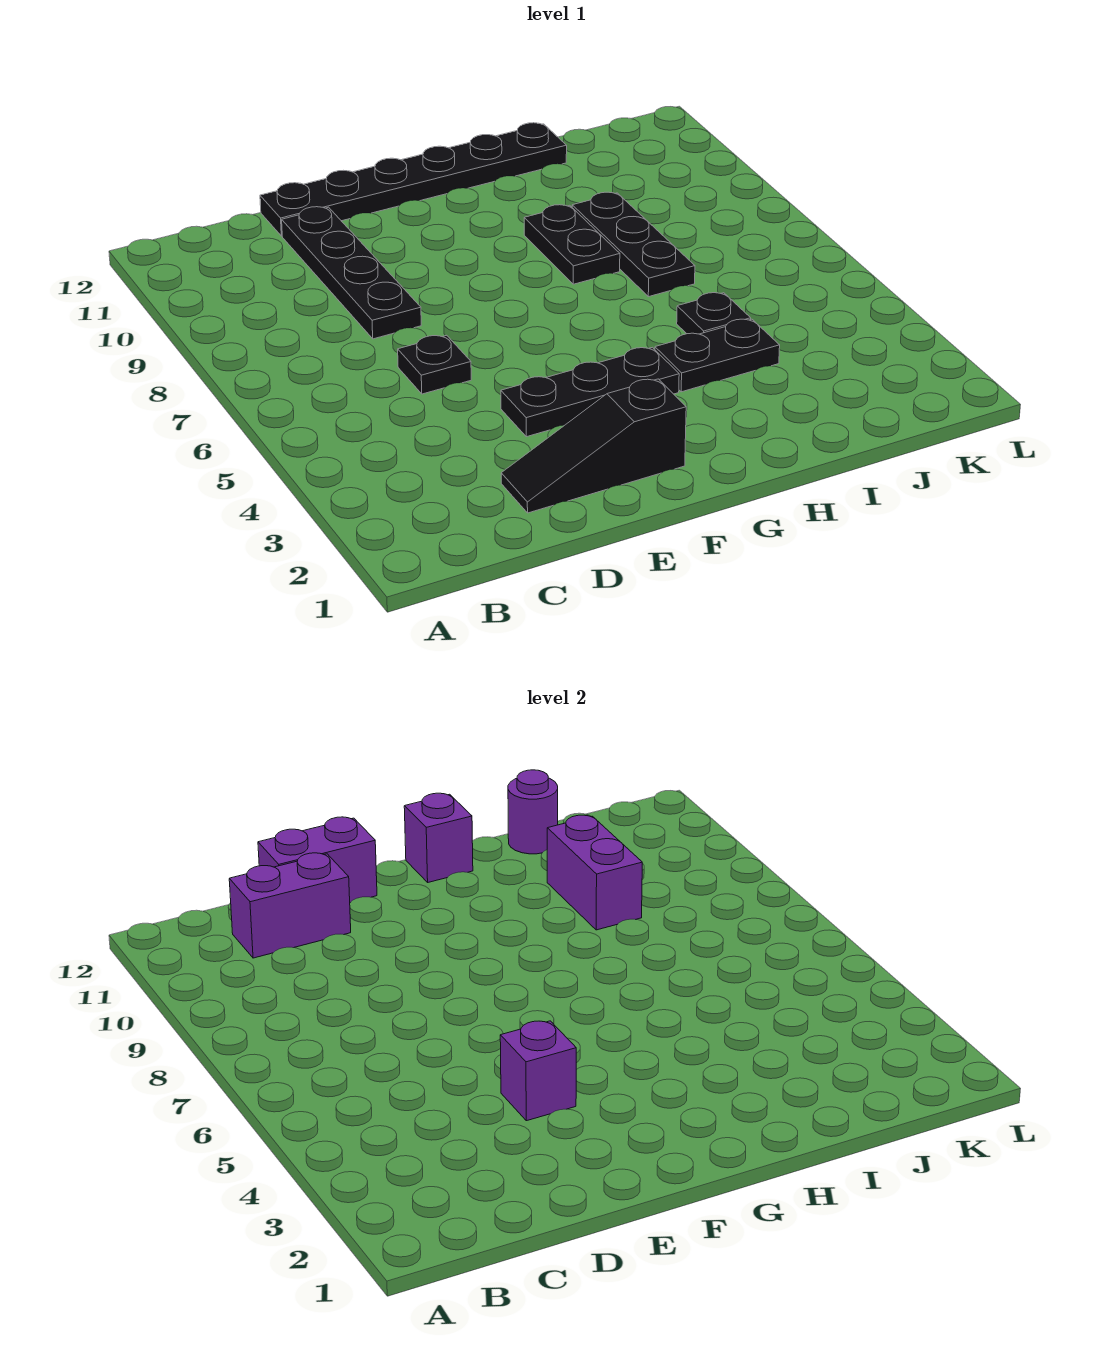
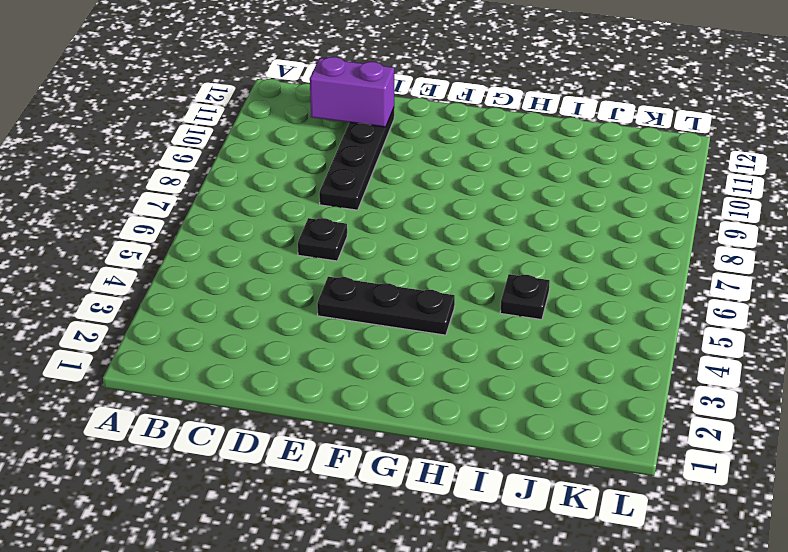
none -> black 1x3 slope [501,379,686,513]
none -> black 1x6 plate [260,123,567,236]
none -> black 1x2 plate [655,319,780,392]

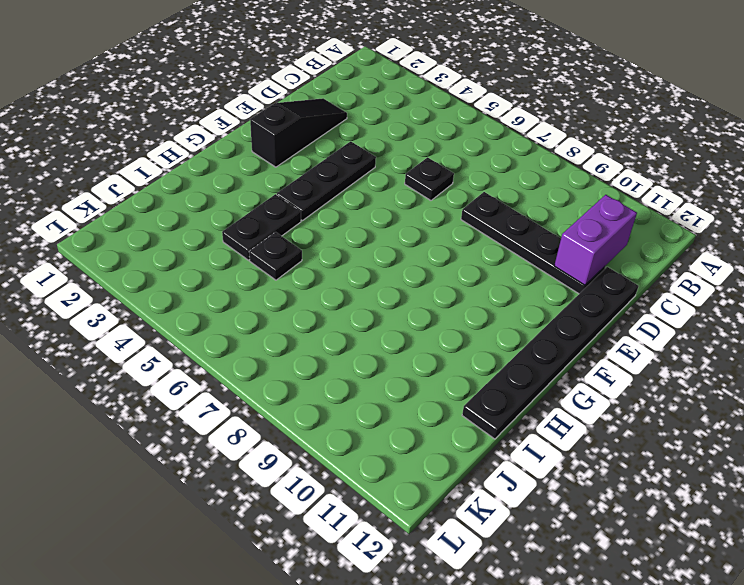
none -> black 1x2 plate [524,205,620,284]
none -> black 1x3 plate [572,192,695,297]
none -> purple 1x2 brick [258,817,377,903]

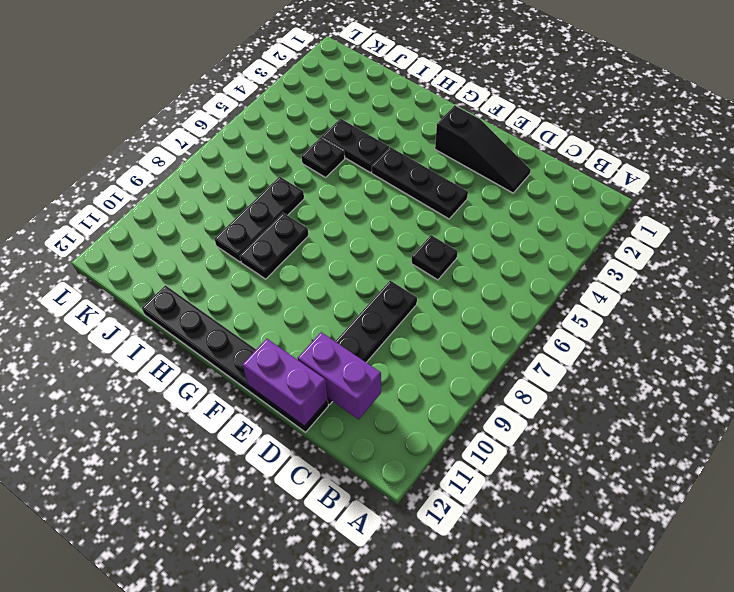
none -> purple 1x1 brick [500,1021,576,1121]
none -> purple 1x1 brick [404,793,473,882]
none -> purple 1x2 brick [547,815,642,930]

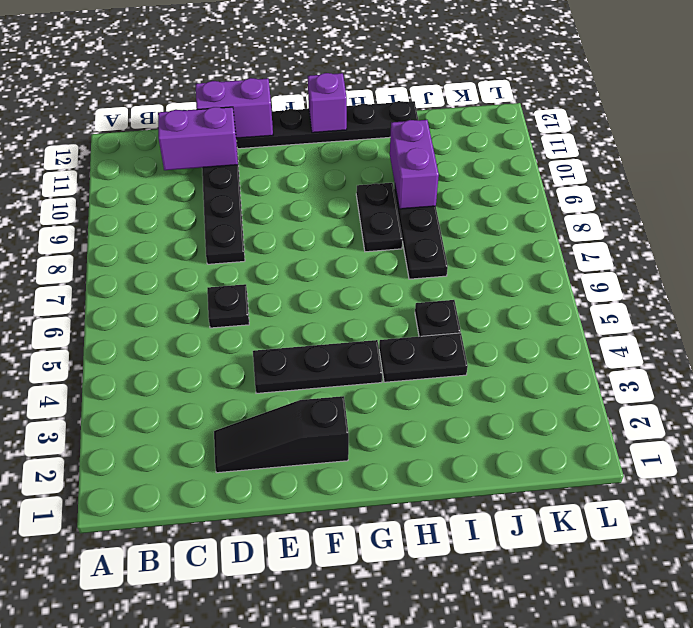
none -> purple 1x1 brick [500,1021,576,1121]
none -> purple 1x1 round brick [508,770,558,854]

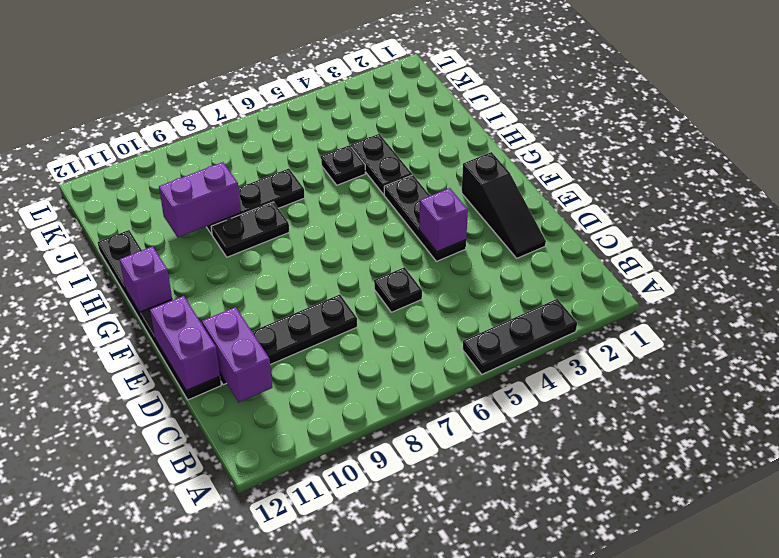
black 1x3 plate [463,299,577,374] -> none
none -> purple 1x1 round brick [508,770,558,854]

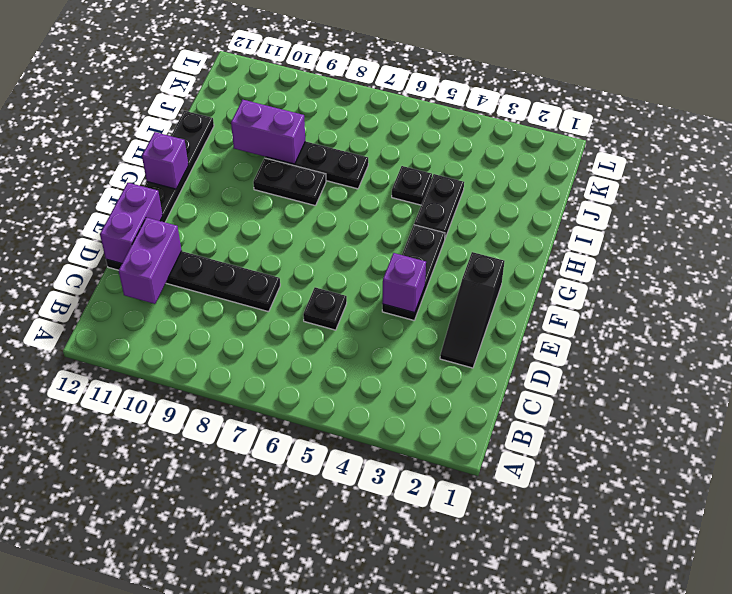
none -> purple 1x1 round brick [508,770,558,854]

